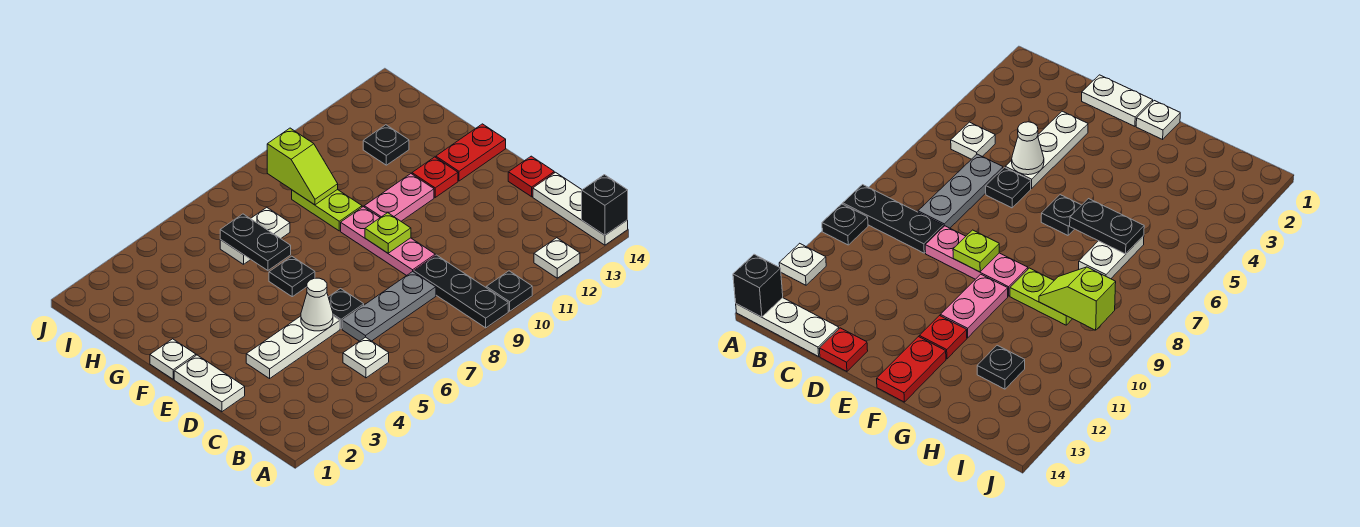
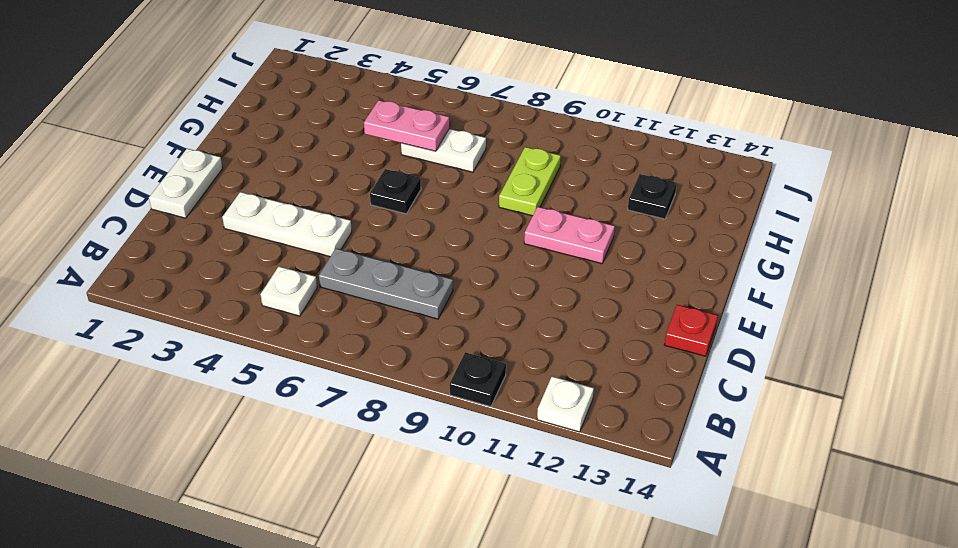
pink 1x2 plate [364,100,449,151] -> black 1x2 plate [220,214,291,270]
none -> black 1x3 plate [414,255,508,328]
none -> white 1x3 plate [533,172,628,245]
none -> black 1x1 plate [328,289,364,329]

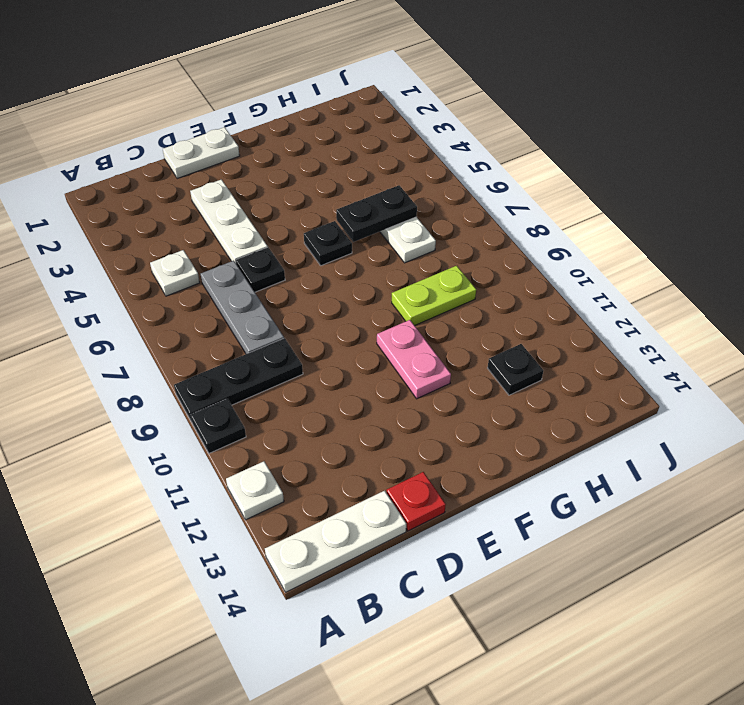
none -> pink 1x3 plate [341,207,435,276]
none -> white 1x1 plate [150,339,196,379]
none -> red 1x1 plate [412,157,458,197]

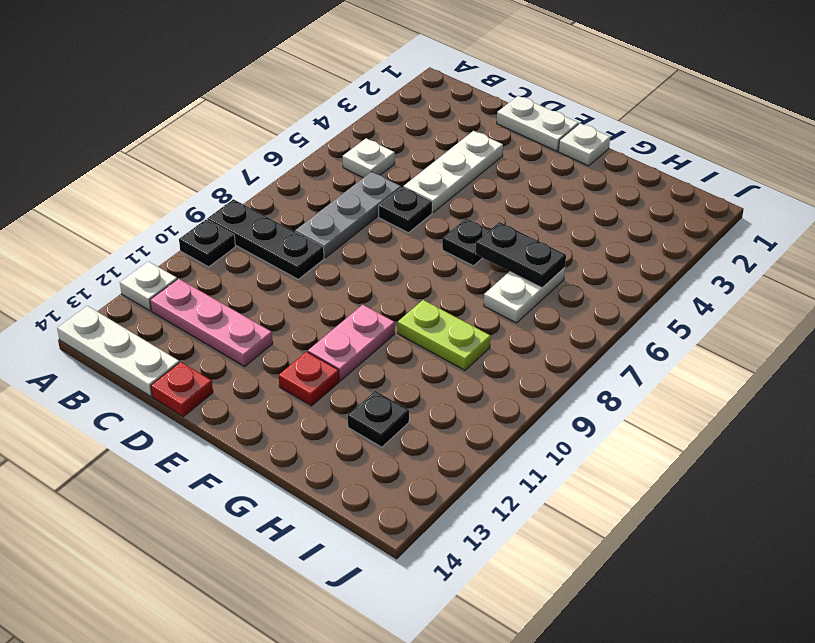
pink 1x3 plate [150,279,273,366] -> pink 1x3 plate moved to [341,207,435,276]
none -> red 1x2 plate [436,124,506,181]
none -> black 1x1 brick [582,175,628,235]
none -> white 1x1 cone [301,278,333,331]

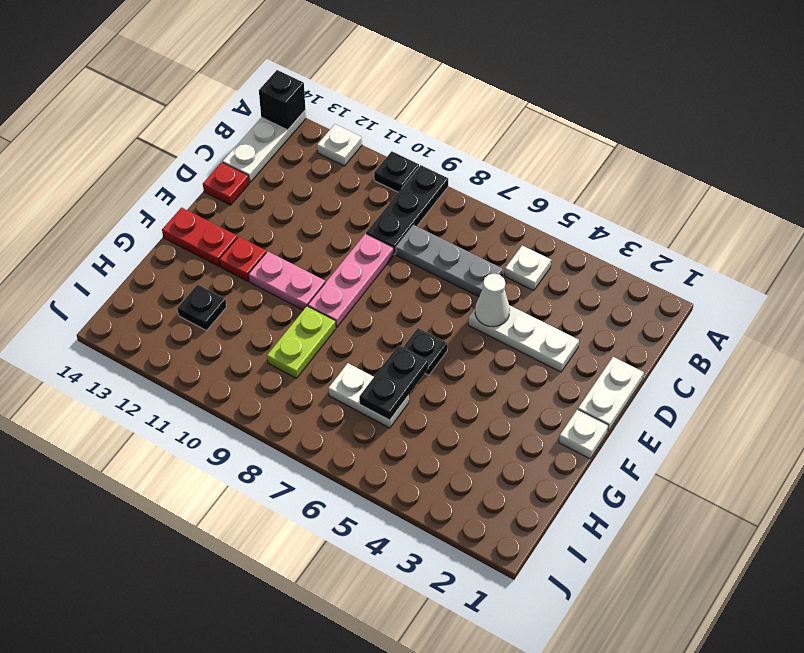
none -> black 1x1 plate [328,289,364,329]
none -> lime 1x1 plate [365,213,411,253]
none -> lime 1x2 slope [267,128,338,205]

